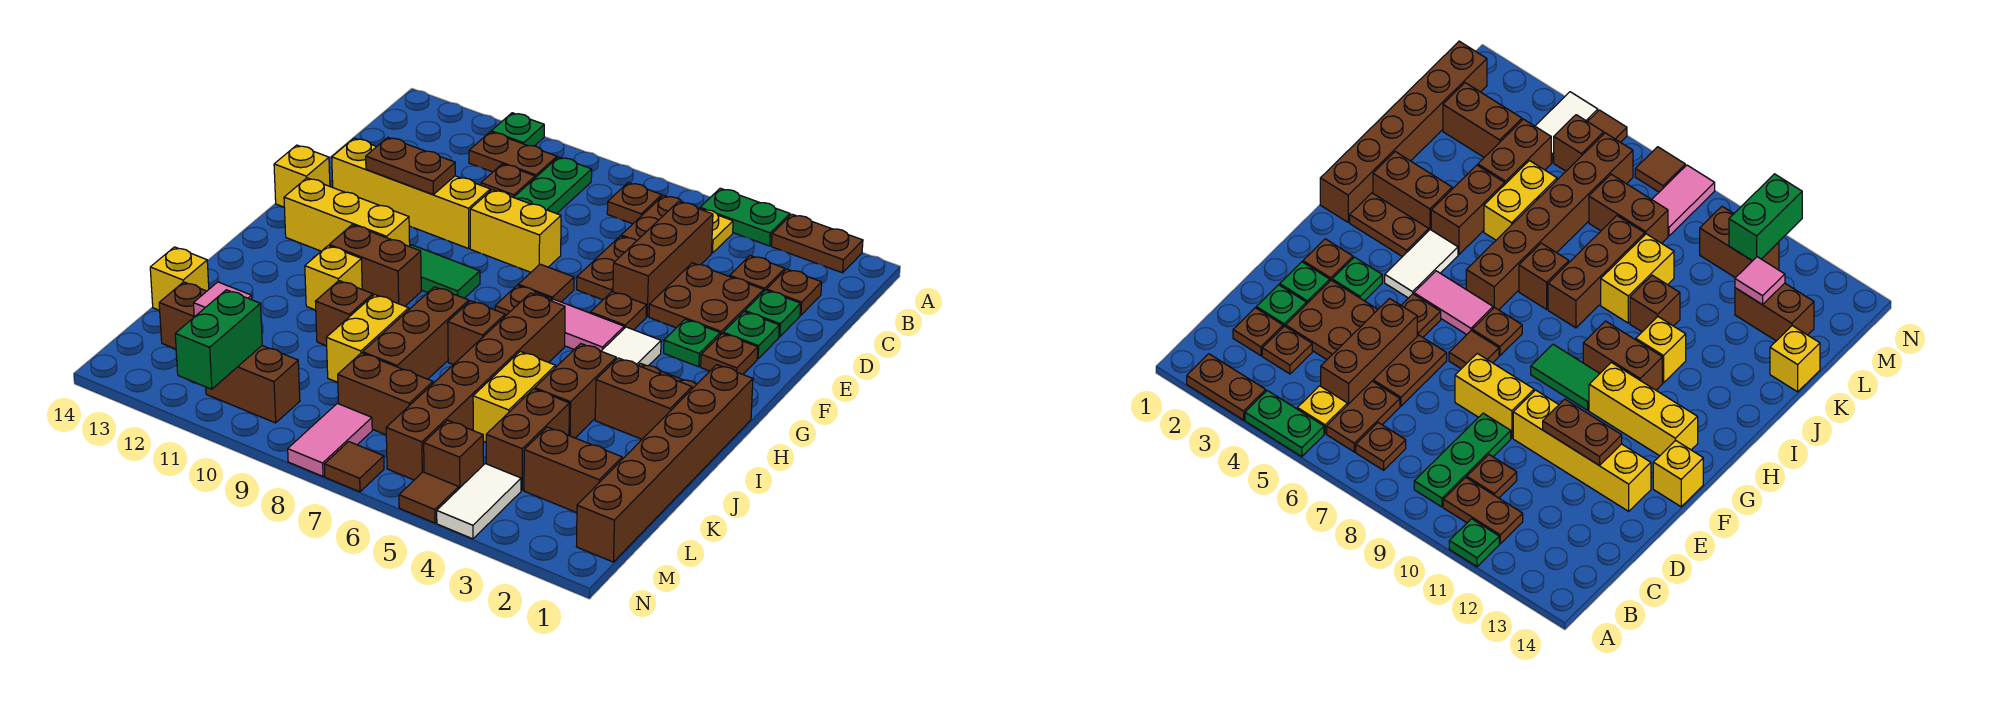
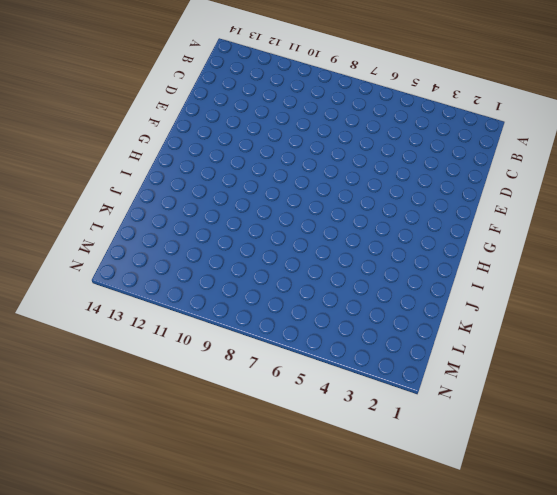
none -> brown 1x2 plate [771,214,863,273]
none -> green 1x2 plate [700,188,790,246]
none -> green 1x1 plate [491,113,544,146]
none -> yellow 1x1 plate [699,208,733,253]

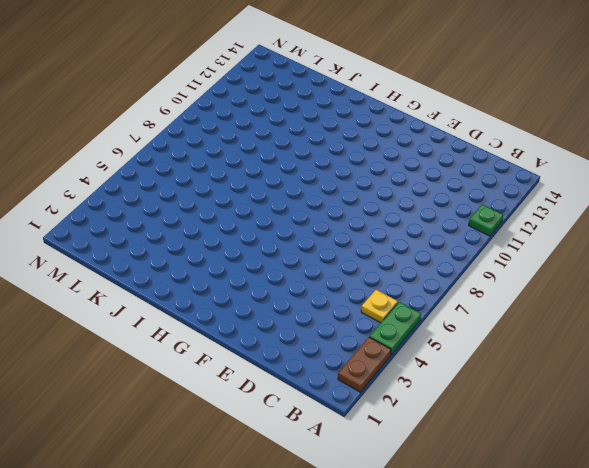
none -> brown 1x2 plate [621,195,683,241]
none -> brown 1x1 plate [607,182,662,224]
none -> green 1x3 plate [514,157,592,214]
none -> brown 1x2 plate [469,132,557,178]

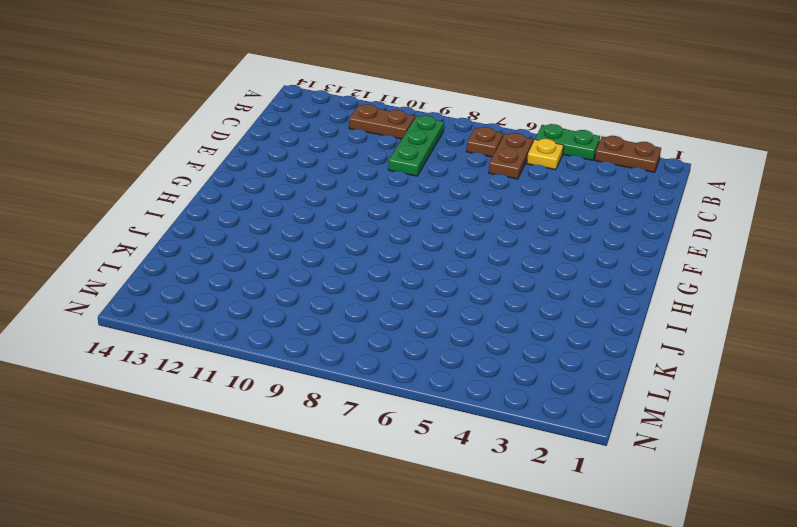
none -> green 1x1 plate [491,113,544,146]
none -> brown 1x1 plate [766,269,822,315]
none -> brown 1x1 plate [730,256,785,291]
none -> brown 1x3 brick [613,202,713,317]

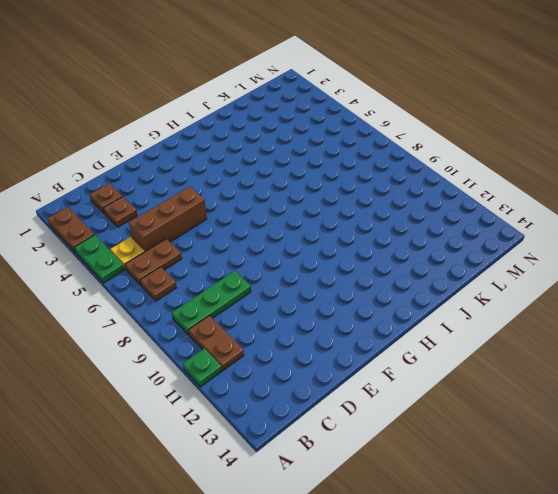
none -> brown 1x1 plate [481,164,535,197]
none -> green 1x1 plate [745,290,801,337]
none -> brown 2x2 plate [649,263,764,335]
none -> brown 1x2 plate [577,236,636,300]

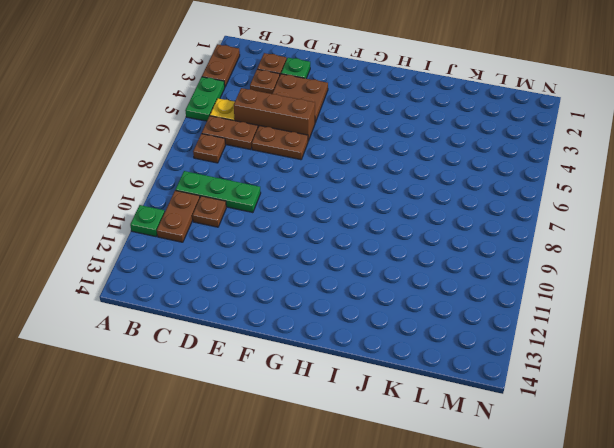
none -> green 1x1 plate [723,312,779,359]
none -> yellow 1x2 brick [470,190,561,272]
none -> yellow 1x4 brick [332,138,490,249]
none -> brown 1x1 plate [701,333,758,374]

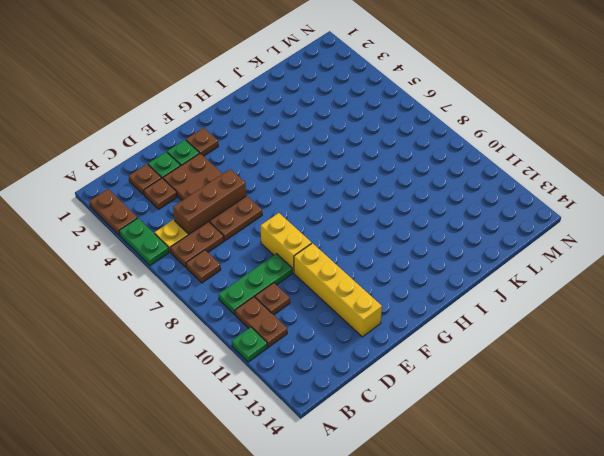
none -> green 1x1 plate [664,319,720,367]
none -> brown 1x1 plate [590,292,647,330]
none -> brown 1x1 tile [518,264,574,302]
none -> yellow 1x1 brick [274,145,330,207]

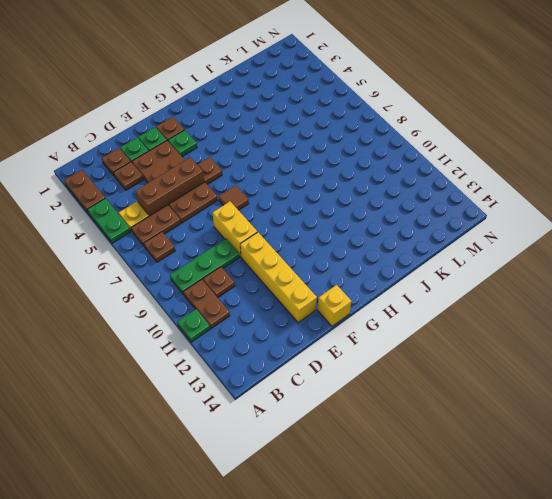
none -> white 1x2 tile [602,327,661,366]
none -> pink 1x2 tile [552,299,624,351]
none -> brown 1x1 plate [495,285,551,316]
none -> green 1x2 tile [409,245,480,298]

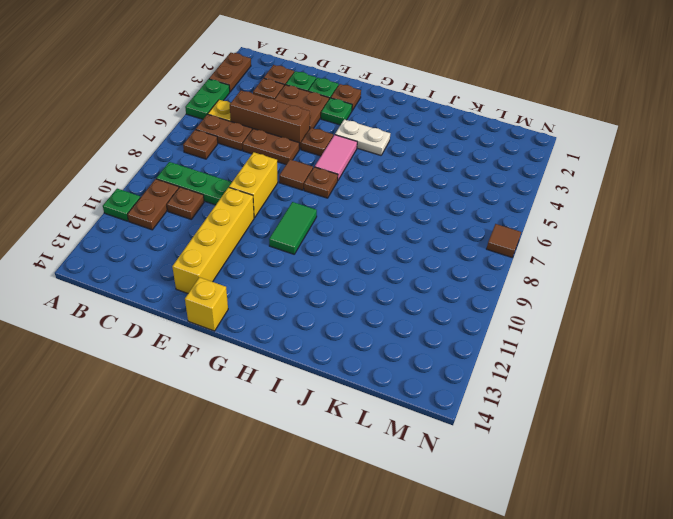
white 1x2 plate [335,119,390,155] -> white 1x2 tile [602,327,661,366]
none -> yellow 1x3 brick [284,178,410,251]
none -> brown 1x6 brick [576,365,753,562]
none -> brown 1x2 plate [1350,193,1429,257]
none -> brown 1x6 brick [386,293,565,480]

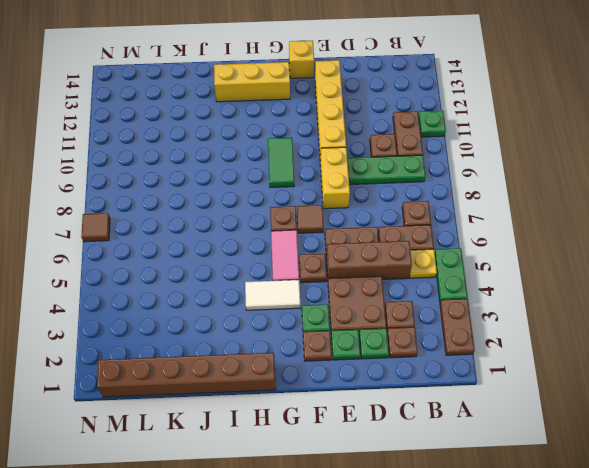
yellow 1x3 brick [214,62,290,102] -> yellow 1x3 brick turned to [284,178,410,251]
none -> brown 1x2 plate [1350,193,1429,257]
none -> brown 1x6 brick [386,293,565,480]
none -> brown 1x2 brick [329,225,421,306]
none -> brown 1x2 brick [595,358,692,439]

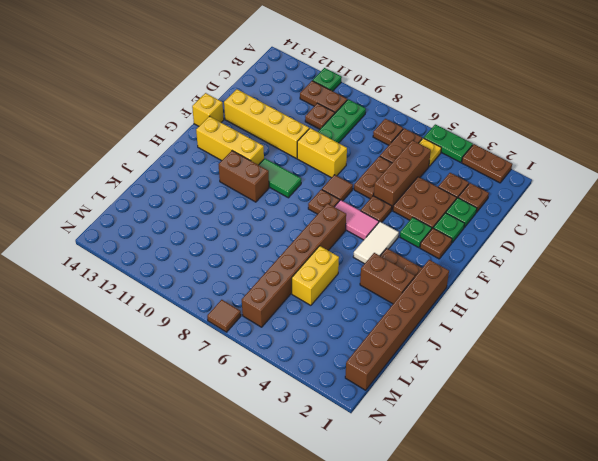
none -> brown 1x2 brick [535,344,616,438]
none -> brown 1x1 brick [448,301,505,365]
none -> brown 1x3 brick [363,287,469,379]
none -> yellow 1x1 brick [305,246,362,310]

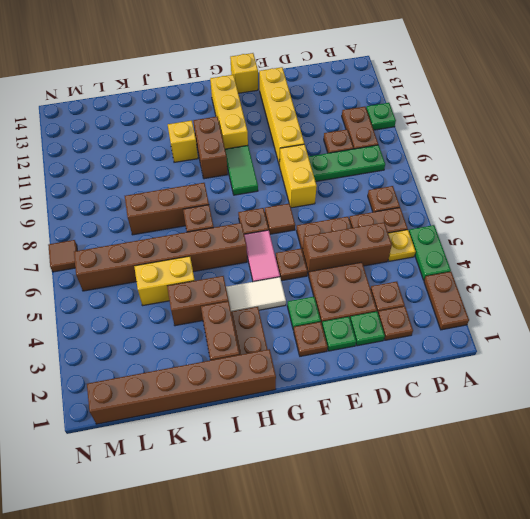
none -> yellow 1x2 brick [326,295,409,382]
none -> brown 1x1 brick [316,281,373,346]
none -> brown 1x2 brick [486,389,569,490]
none -> yellow 1x1 brick [150,247,209,310]

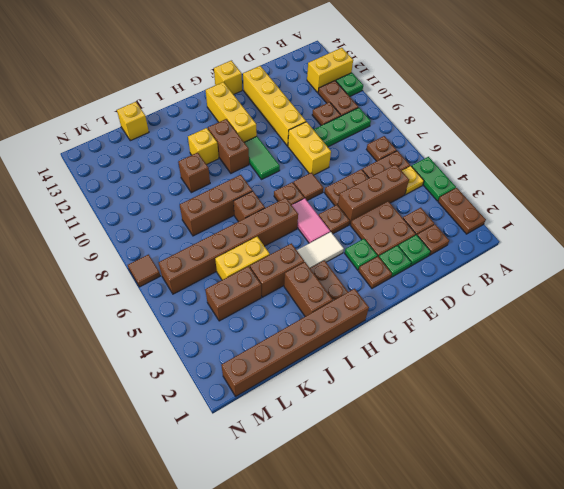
yellow 1x2 brick [307,48,353,93] -> yellow 1x2 brick moved to [326,295,409,382]
none -> brown 1x2 brick [524,427,622,513]
none -> brown 1x2 brick [338,353,433,435]
none -> brown 1x2 brick [159,282,207,349]
none -> white 1x2 tile [437,463,521,539]

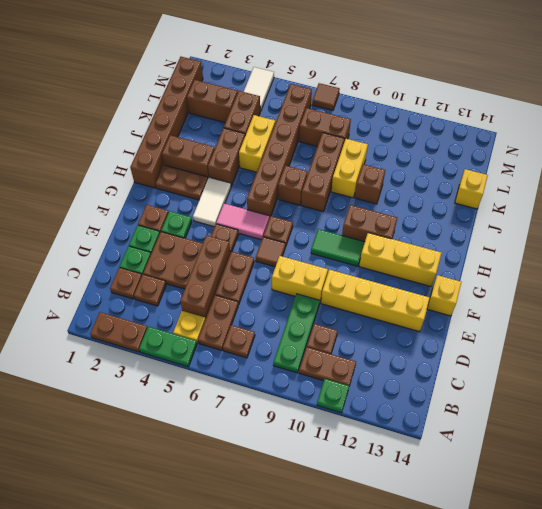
none -> yellow 1x1 brick [305,246,362,310]
none -> brown 1x2 brick [159,282,207,349]
none -> brown 1x1 brick [424,420,483,488]
none -> pink 1x2 tile [288,403,372,476]

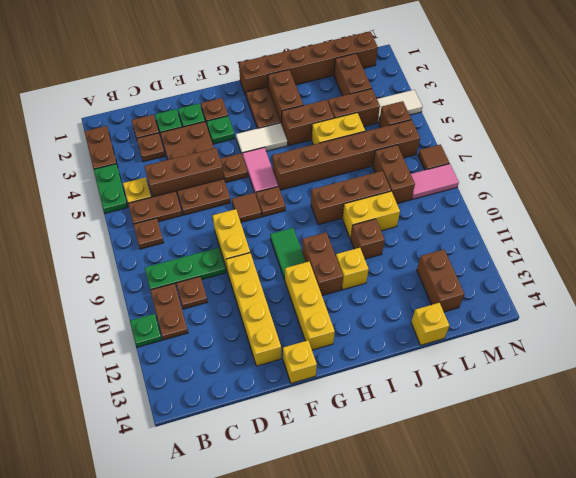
none -> brown 1x1 brick [448,301,505,365]
none -> brown 1x2 brick [206,346,300,423]
none -> brown 1x1 tile [399,472,459,523]
none -> brown 1x2 plate [366,137,455,195]

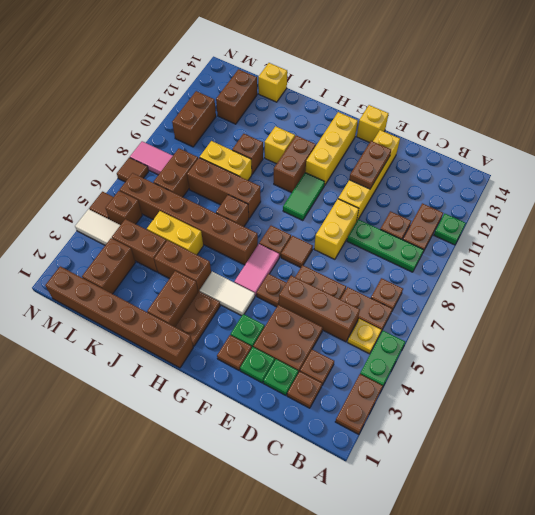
none -> pink 1x1 tile [194,282,252,316]
none -> green 1x2 brick [175,290,262,389]

